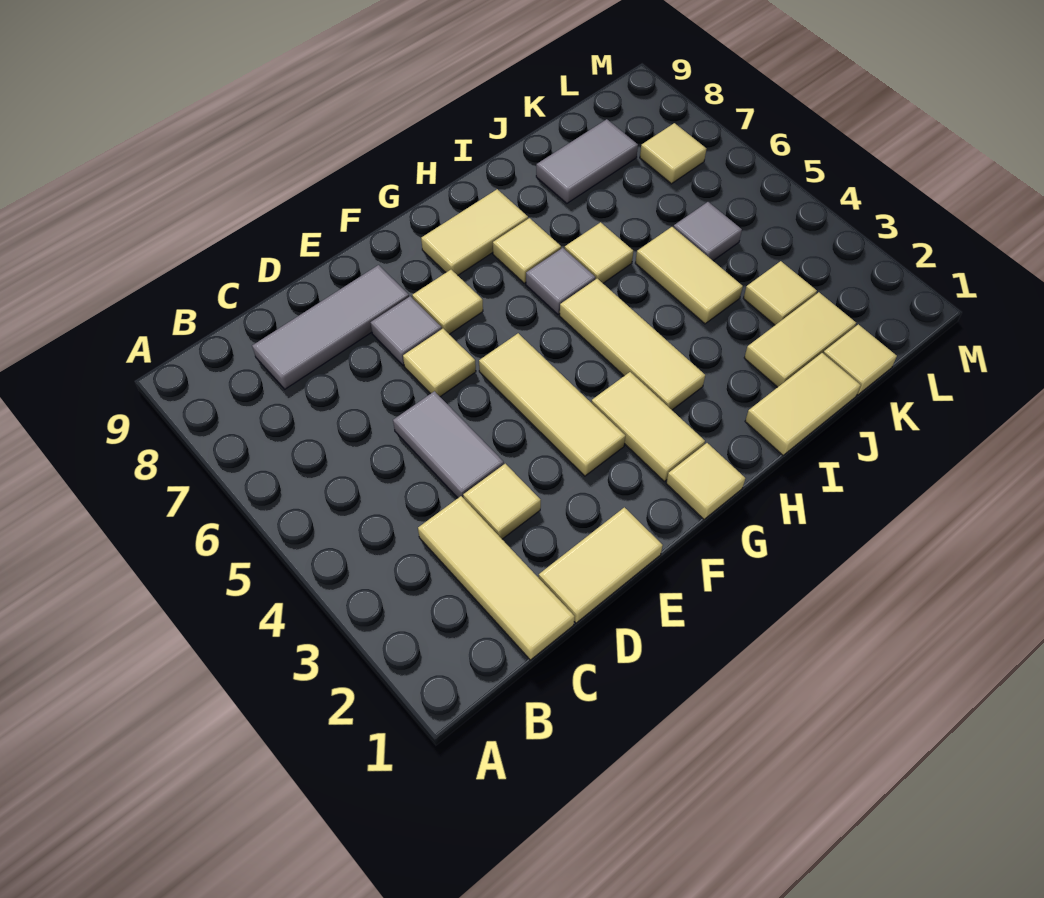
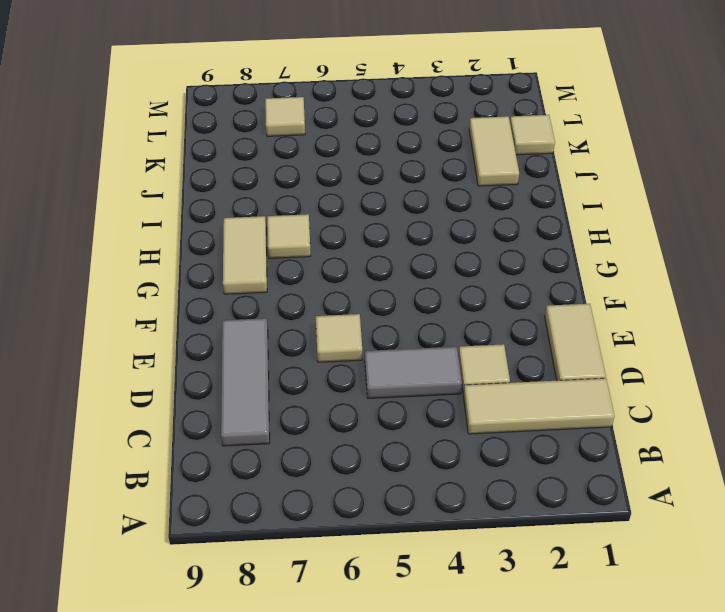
none -> grey 1x1 tile [370,296,442,365]
none -> tan 1x3 tile [479,333,625,476]
none -> tan 1x1 tile [412,270,483,334]

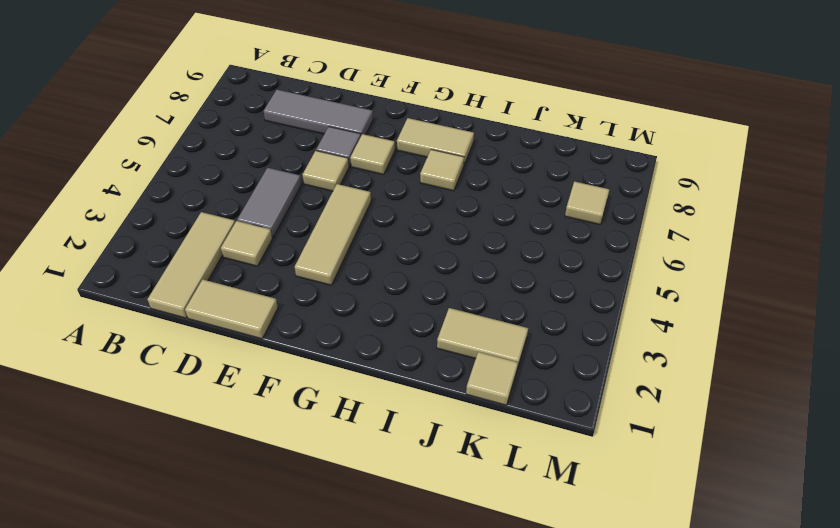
none -> tan 1x1 tile [666,443,745,519]
none -> tan 1x2 tile [591,372,705,481]
none -> tan 1x3 tile [560,279,705,410]

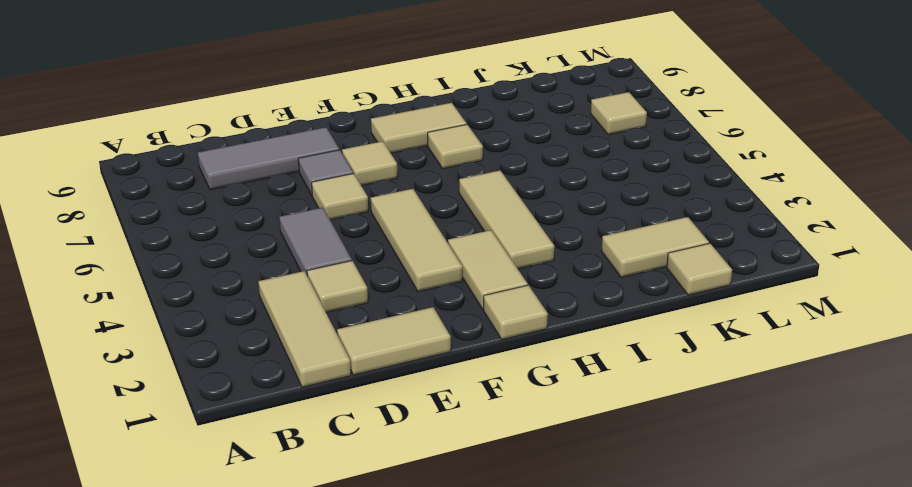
none -> grey 1x1 tile [526,248,595,314]
none -> tan 1x2 tile [745,353,861,455]
none -> tan 1x1 tile [565,222,633,283]

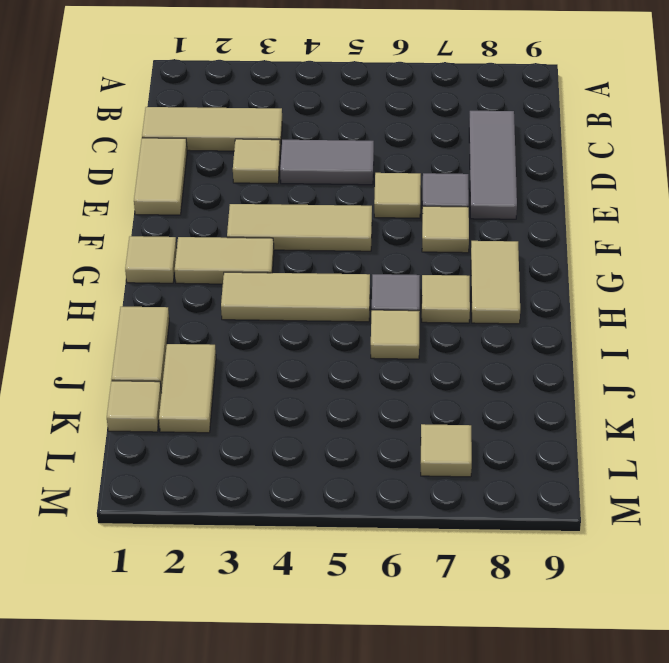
none -> tan 1x2 tile [635,227,743,324]
none -> grey 1x2 tile [536,119,638,203]
none -> tan 1x1 tile [743,261,817,325]

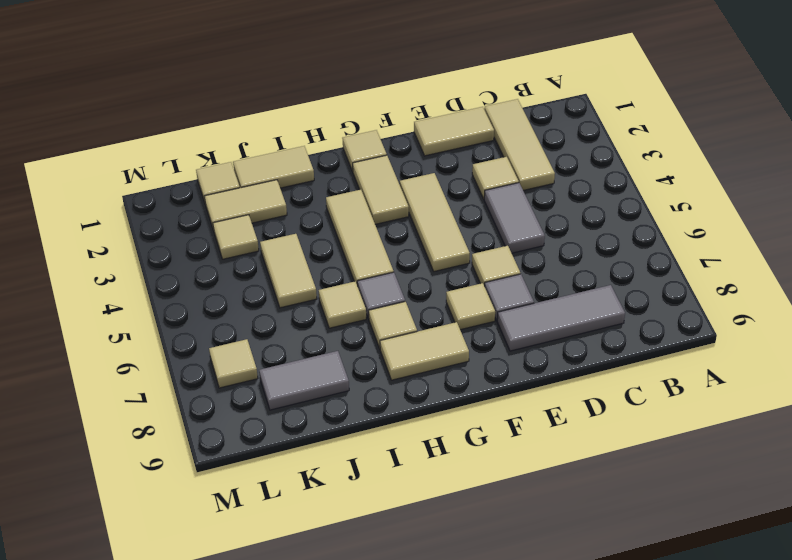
none -> grey 1x1 tile [673,202,742,261]

